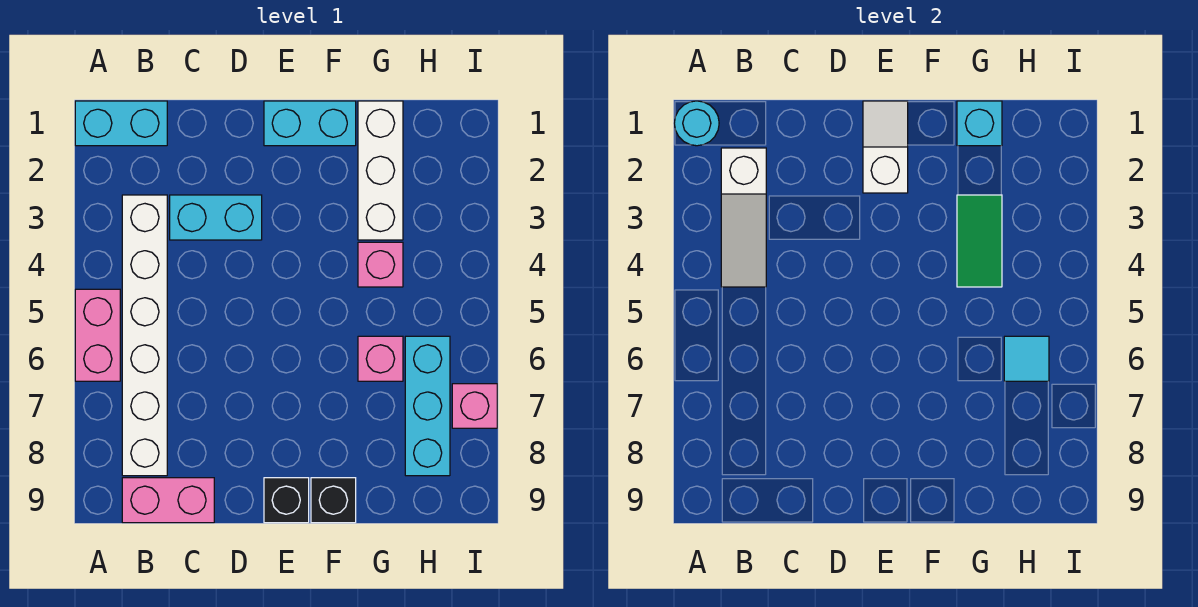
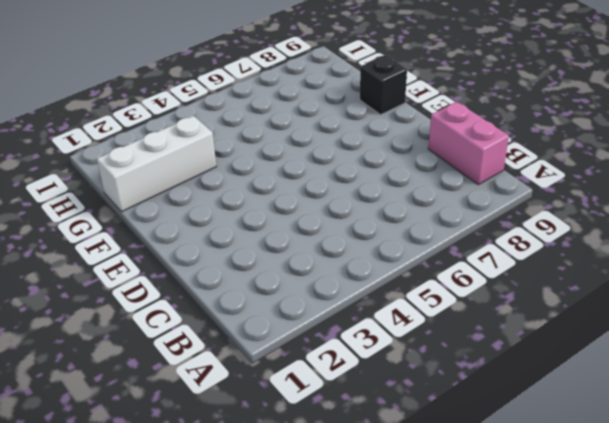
none -> cyan 1x2 brick [75,101,167,146]
none -> pink 1x2 brick [75,289,120,381]
none -> white 1x6 brick [122,195,167,476]

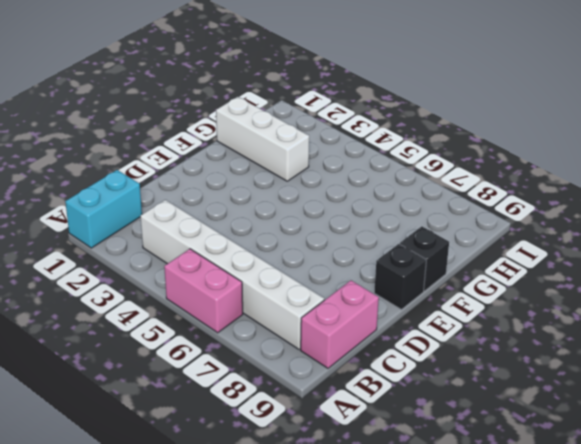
none -> cyan 1x2 brick [170,195,262,240]
none -> cyan 1x2 brick [264,101,356,146]
none -> pink 1x1 brick [358,242,403,287]

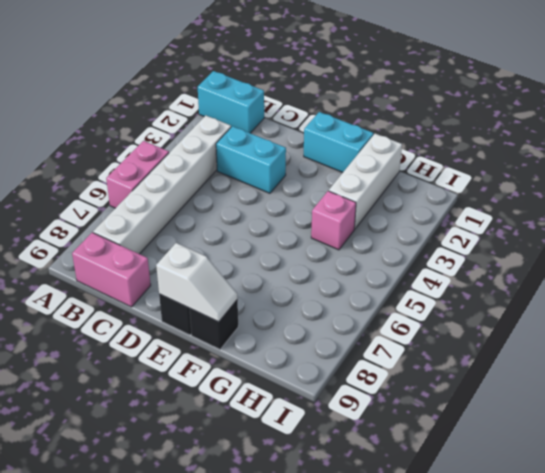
white 1x2 slope [156,243,238,322] -> white 1x2 slope turned to [863,101,908,193]
none -> pink 1x1 brick [358,336,403,381]
none -> cyan 1x3 brick [405,336,450,476]
none -> pink 1x1 brick [452,384,497,428]

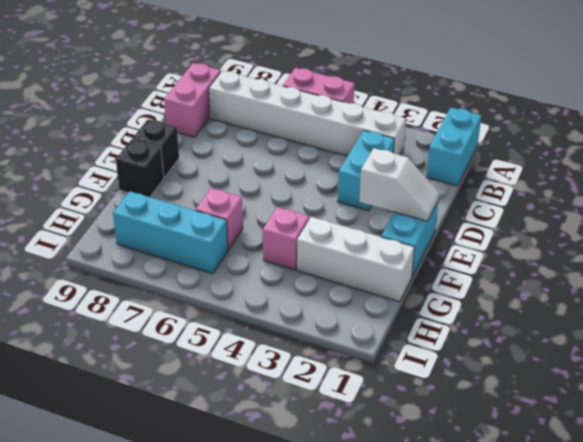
none -> pink 1x1 brick [452,384,497,428]
none -> cyan 1x1 round brick [674,101,719,146]
none -> white 1x3 slope [721,148,766,287]

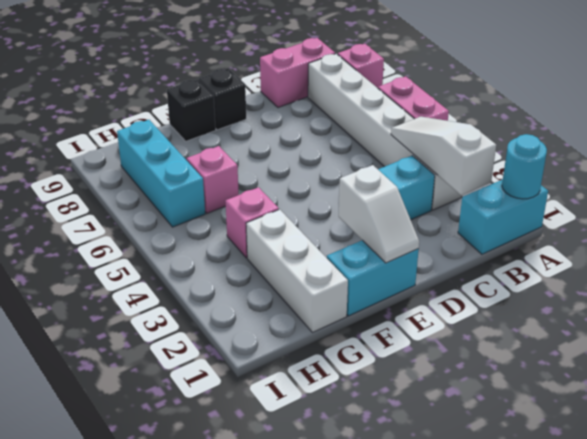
pink 1x1 brick [338,44,384,88] -> pink 1x1 brick moved to [452,384,497,428]
none -> cyan 1x1 brick [957,101,1002,146]
none -> green 1x2 tile [957,195,1002,287]
none -> cyan 1x1 tile [1004,336,1049,381]

